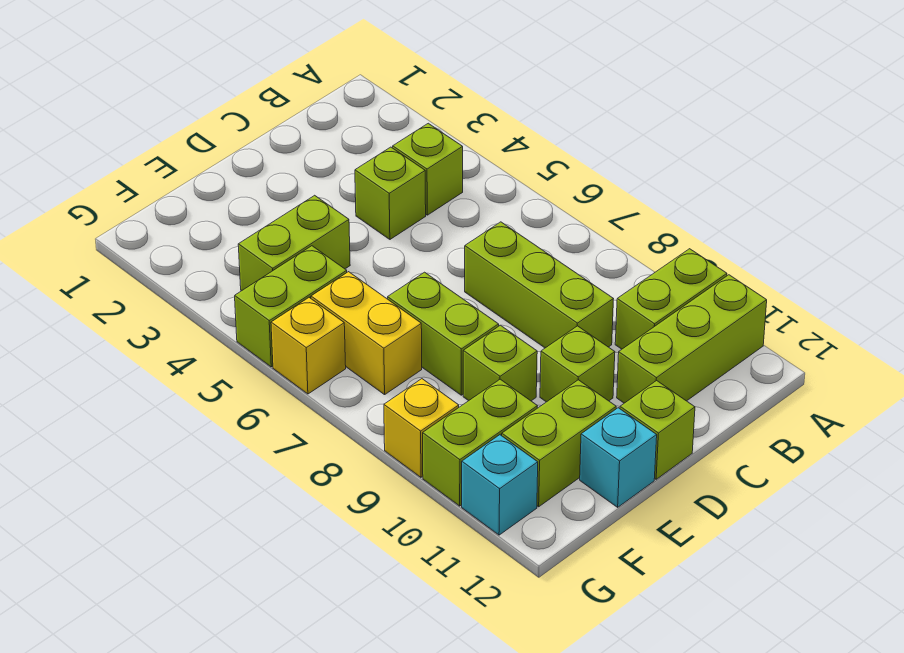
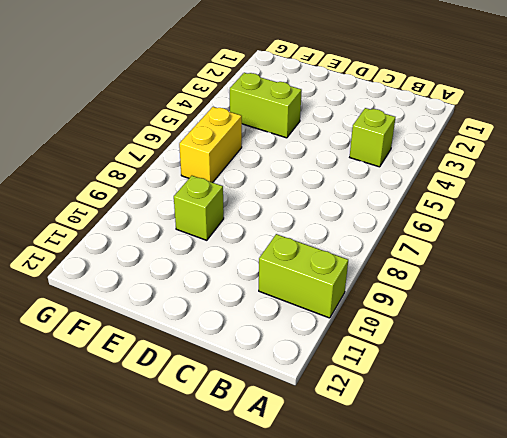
none -> lime 1x3 brick [617,275,767,403]
none -> lime 1x1 brick [355,147,426,239]
none -> lime 1x3 brick [465,222,613,348]

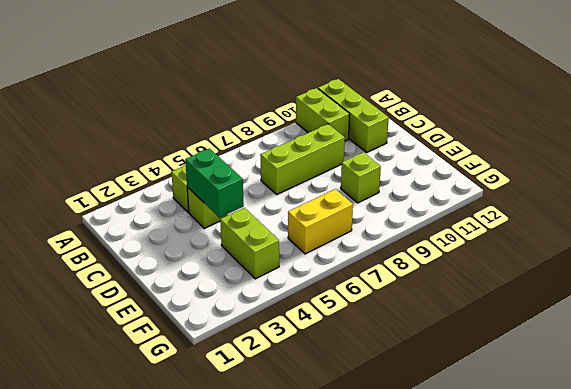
green 1x2 brick [185,149,244,218] -> none
none -> lime 1x1 brick [540,326,615,402]
none -> lime 1x1 brick [620,380,695,479]
none -> lime 1x2 brick [388,272,499,395]

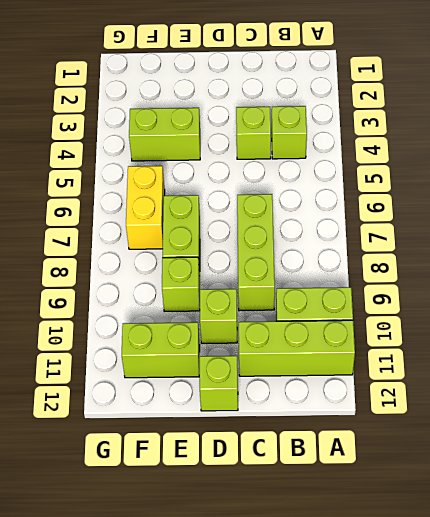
none -> cyan 1x1 brick [580,408,657,507]
none -> lime 1x2 brick [235,246,347,367]
none -> lime 1x2 brick [423,379,537,506]

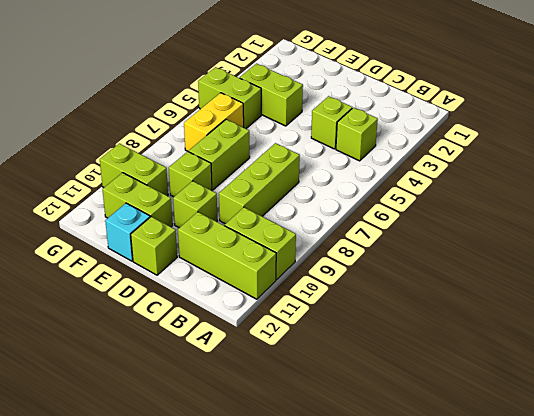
none -> yellow 1x1 brick [271,298,346,394]
none -> yellow 1x1 brick [384,379,459,477]
none -> cyan 1x1 brick [462,435,538,535]

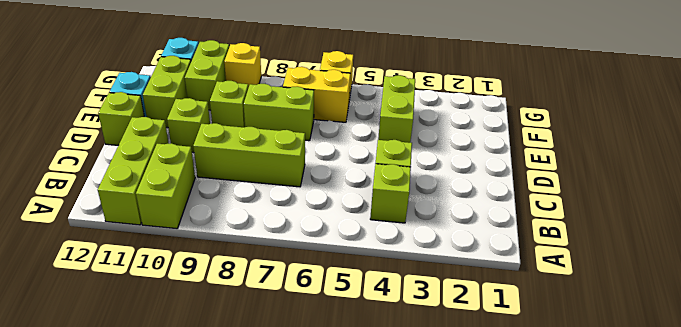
none -> lime 1x2 brick [235,246,347,367]

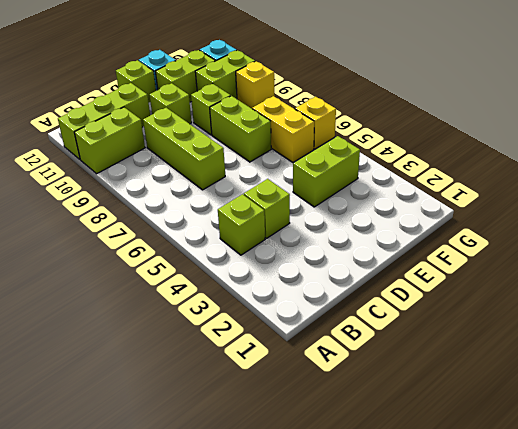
none -> lime 1x2 brick [235,246,347,367]

